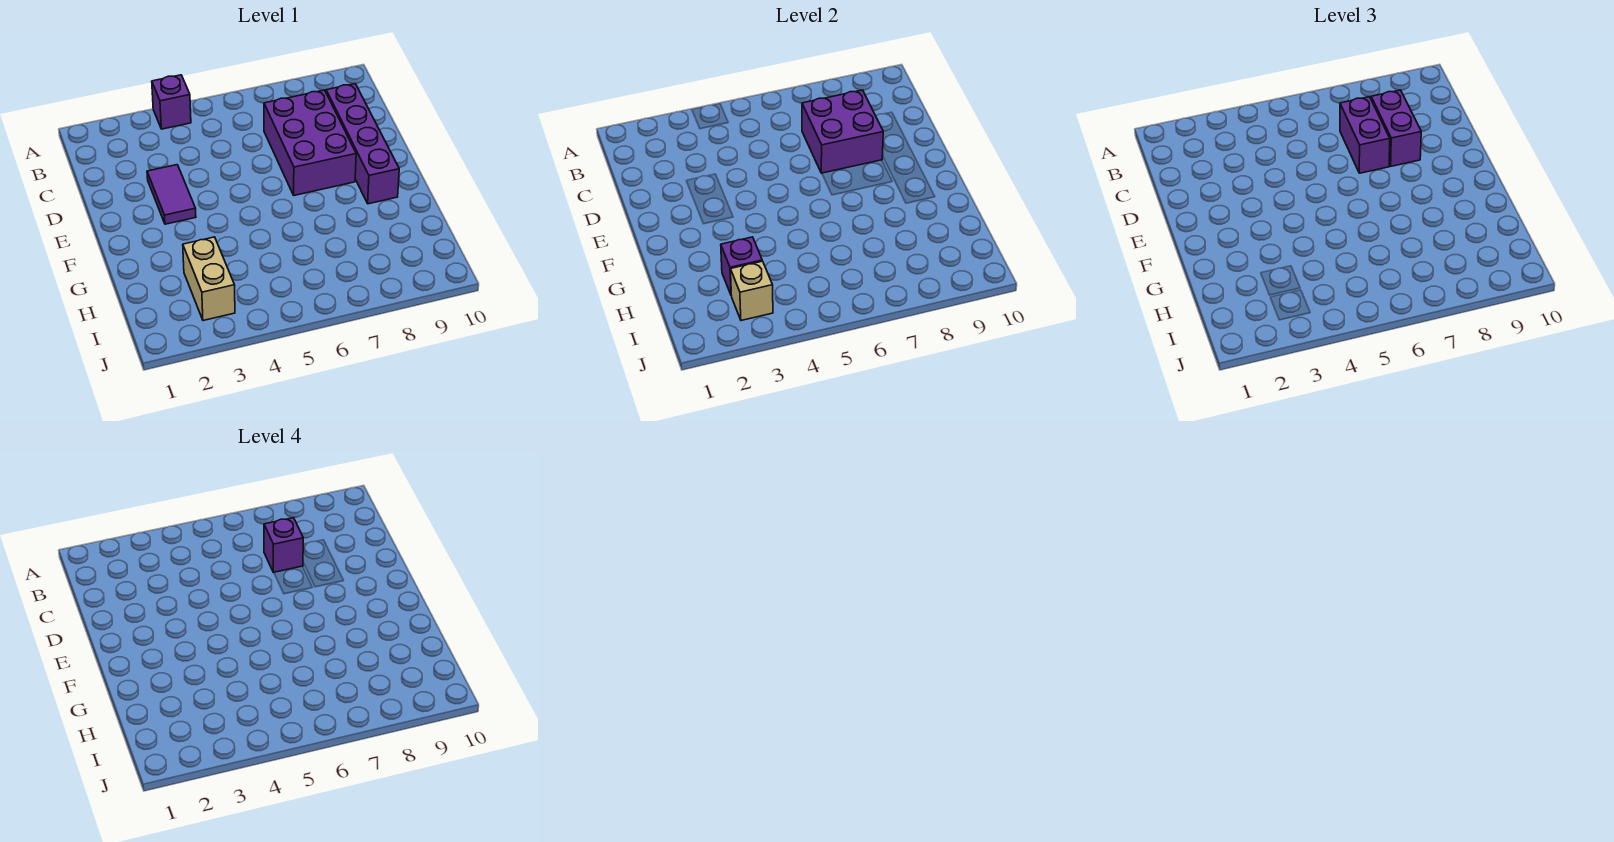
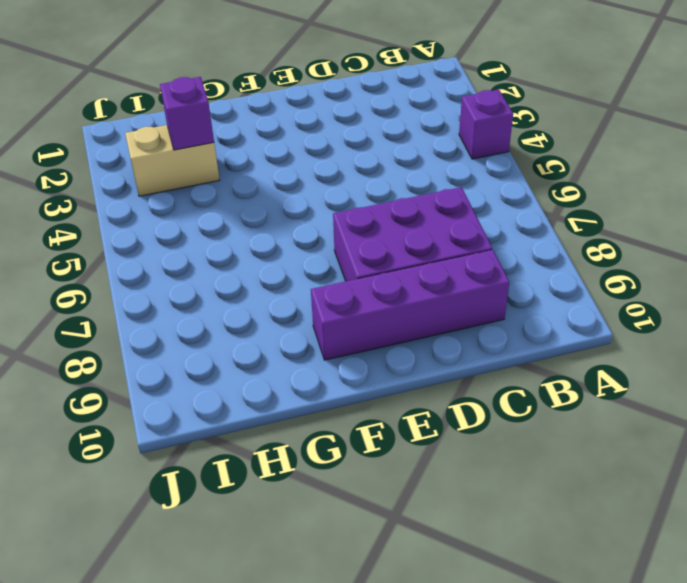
none -> purple 1x2 tile [147,165,196,224]
none -> purple 2x2 brick [802,90,883,173]

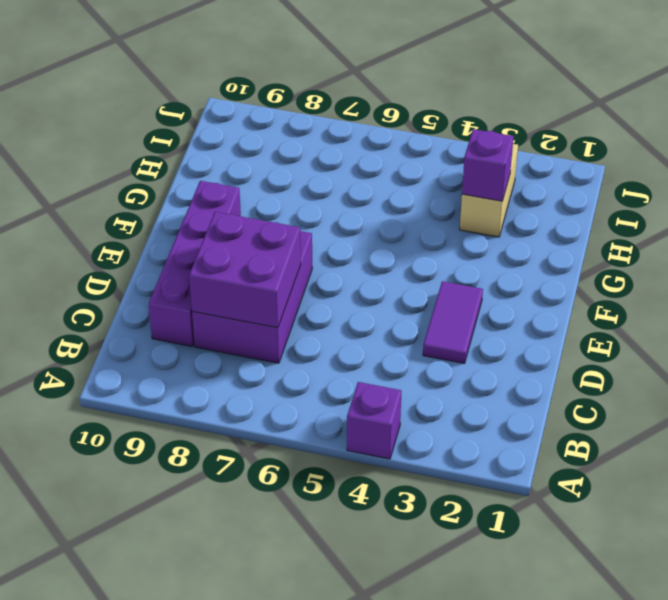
none -> tan 1x1 brick [731,261,773,321]
none -> purple 1x2 brick [1340,97,1390,173]

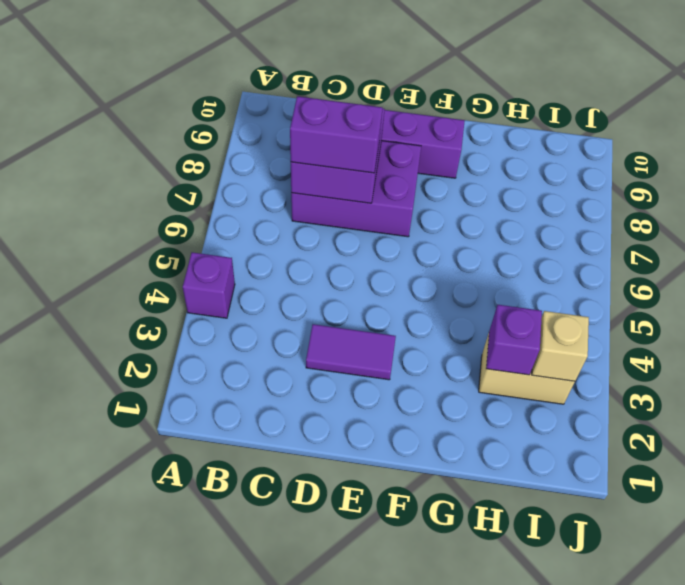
none -> purple 1x2 brick [1371,90,1421,166]
none -> purple 1x1 brick [264,518,303,573]

